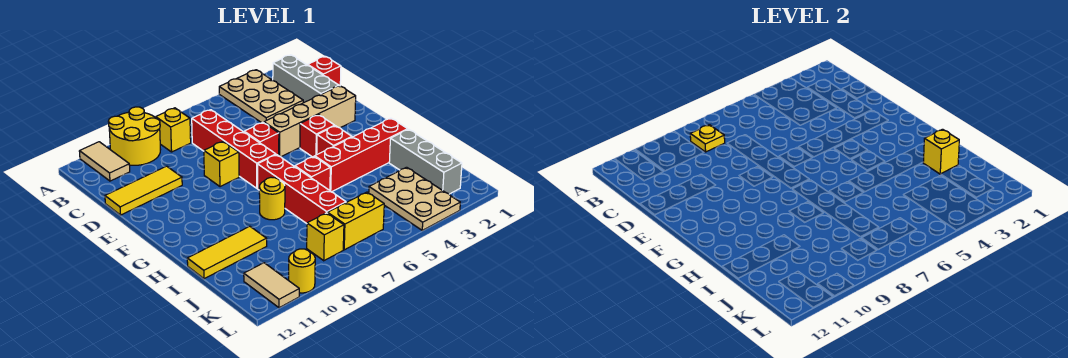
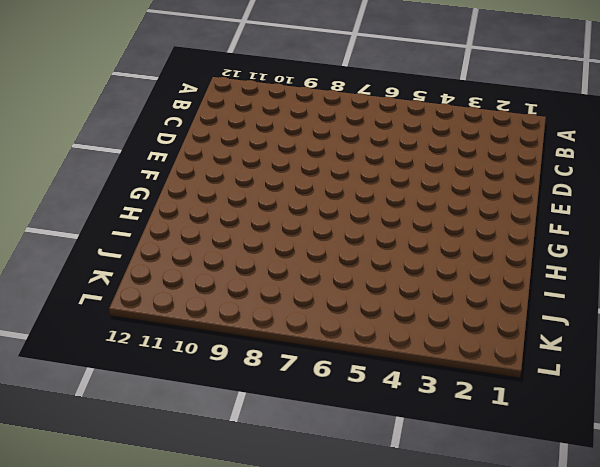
none -> tan 2x3 plate [219,70,303,123]
none -> yellow 2x2 round brick [108,107,161,165]
none -> tan 1x2 tile [79,142,130,181]

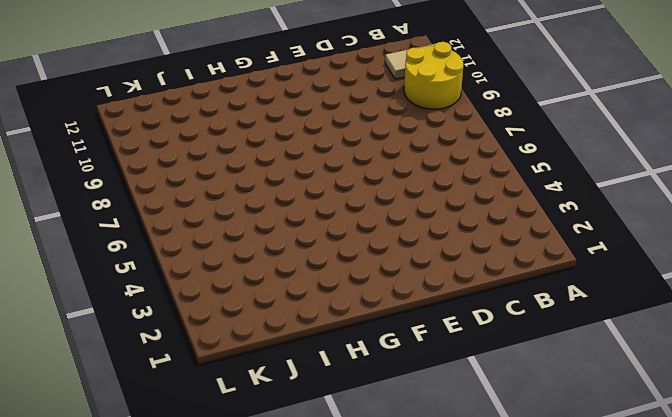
none -> tan 2x3 plate [219,70,303,123]
none -> grey 1x3 brick [273,55,339,103]
none -> yellow 1x1 brick [156,108,191,152]

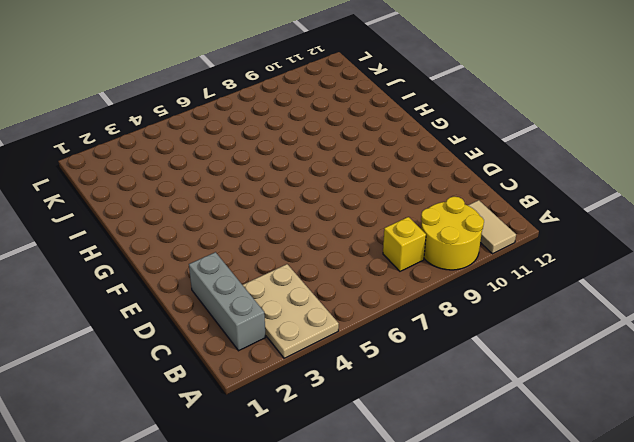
none -> red 1x1 brick [308,56,341,86]
none -> red 1x4 brick [192,110,276,188]
none -> yellow 1x3 tile [105,166,182,215]

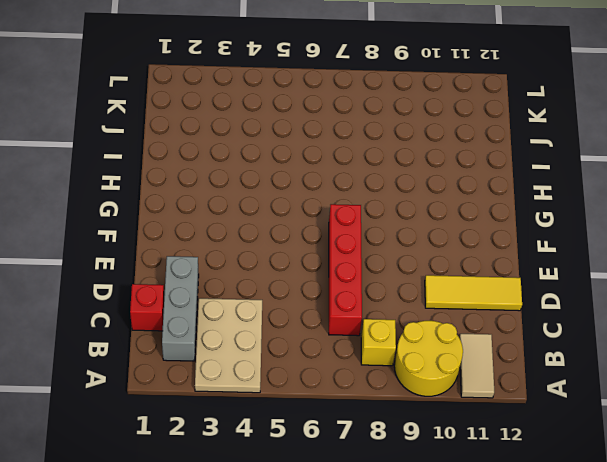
none -> tan 1x4 brick [264,86,356,157]
none -> red 1x1 brick [244,122,279,156]
none -> yellow 1x1 brick [204,141,239,187]

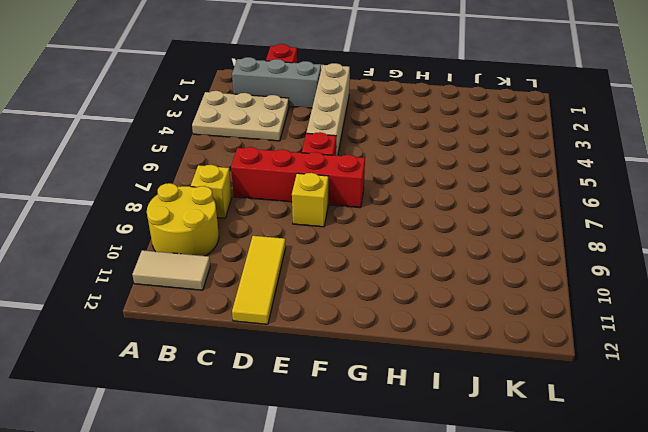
none -> red 1x1 brick [300,115,335,157]
none -> red 1x1 brick [317,126,352,154]
none -> red 1x4 brick [258,155,346,224]

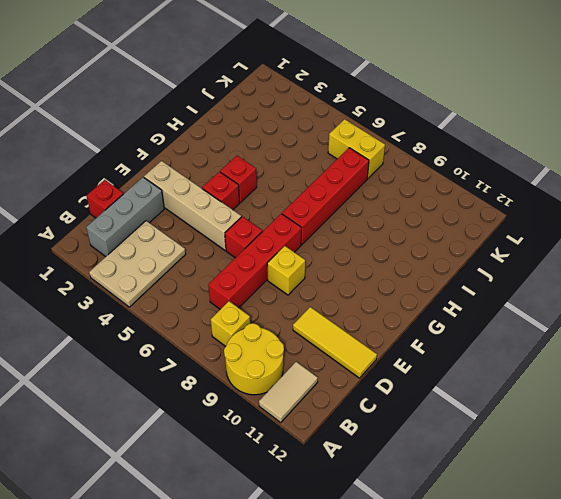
none -> red 1x4 brick [315,118,408,192]
none -> red 1x1 brick [295,156,330,190]
none -> yellow 1x1 round brick [259,177,285,220]

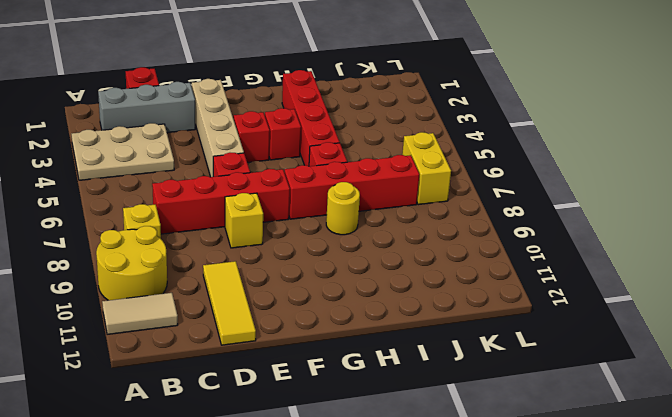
none -> grey 1x3 brick [389,129,462,194]
none -> yellow 1x3 tile [187,226,267,279]
none -> tan 2x3 plate [369,167,460,230]

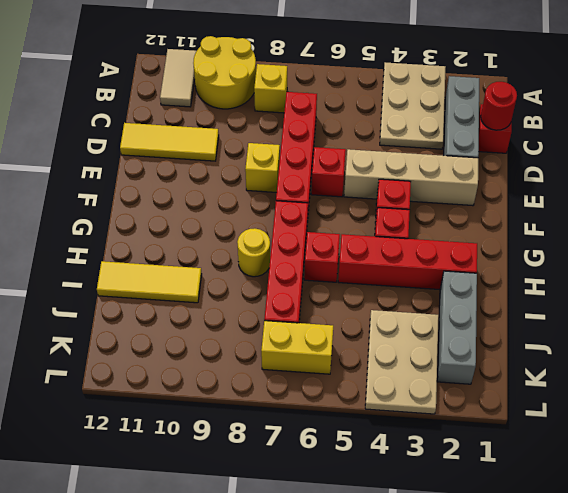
red 1x1 round brick [481,82,517,130] -> none
none -> yellow 1x1 brick [307,213,344,261]
none -> tan 1x2 tile [244,263,299,308]
none -> yellow 1x1 round brick [289,249,315,293]

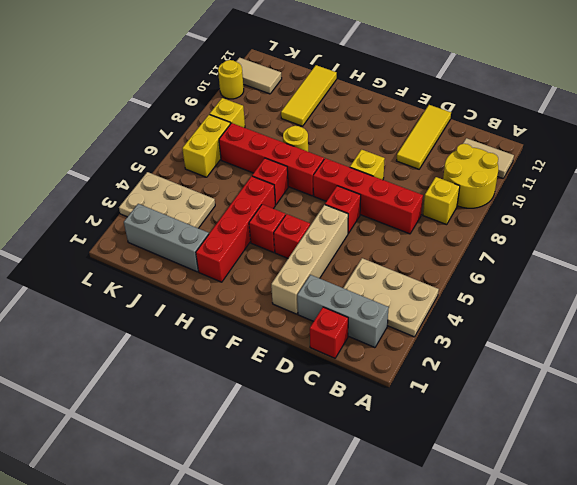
none -> yellow 1x1 plate [690,125,725,152]
none -> yellow 1x1 brick [923,129,959,174]

